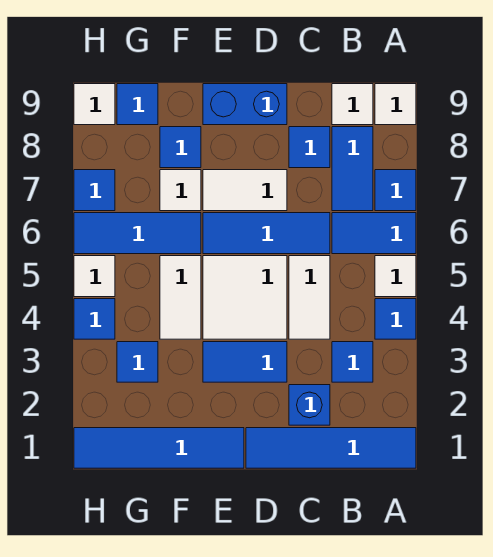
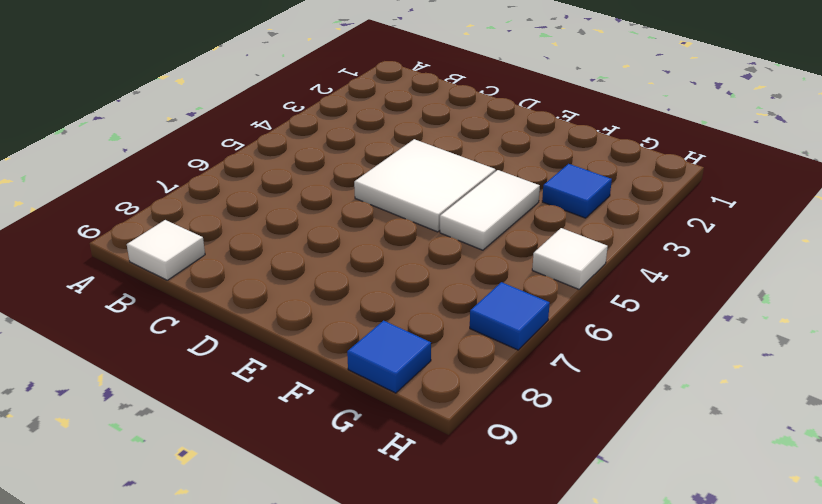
none -> blue 1x4 tile [246,428,416,468]
none -> blue 1x1 tile [375,299,416,339]
none -> white 1x1 tile [375,256,416,297]

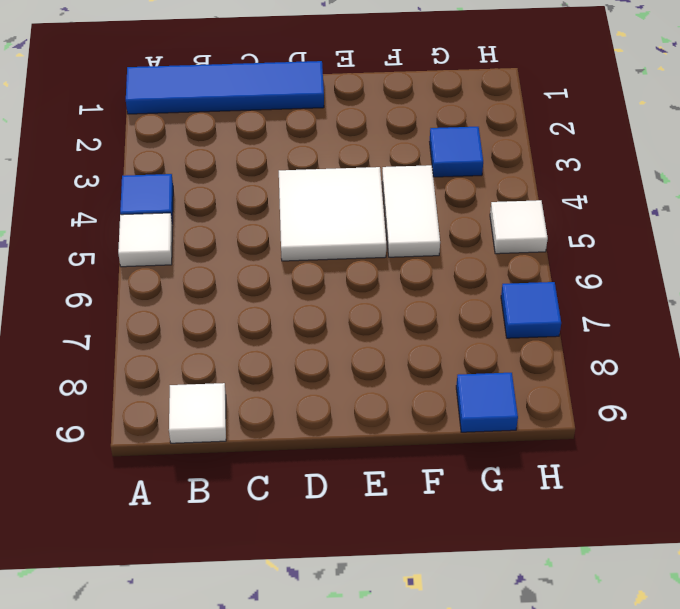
none -> blue 1x2 tile [332,213,416,254]
none -> blue 1x1 tile [375,170,416,211]
none -> white 1x1 tile [375,84,416,125]

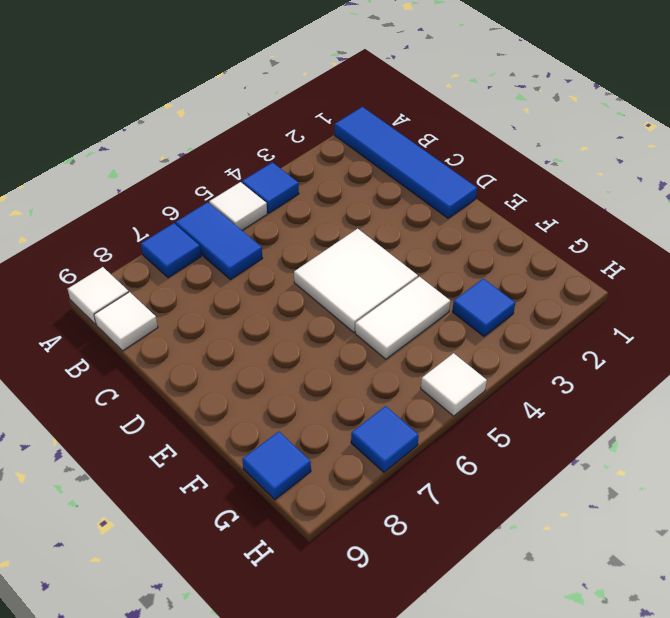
none -> blue 1x1 tile [332,342,373,382]
none -> blue 1x2 tile [332,127,373,211]
none -> blue 1x1 brick [289,385,330,425]

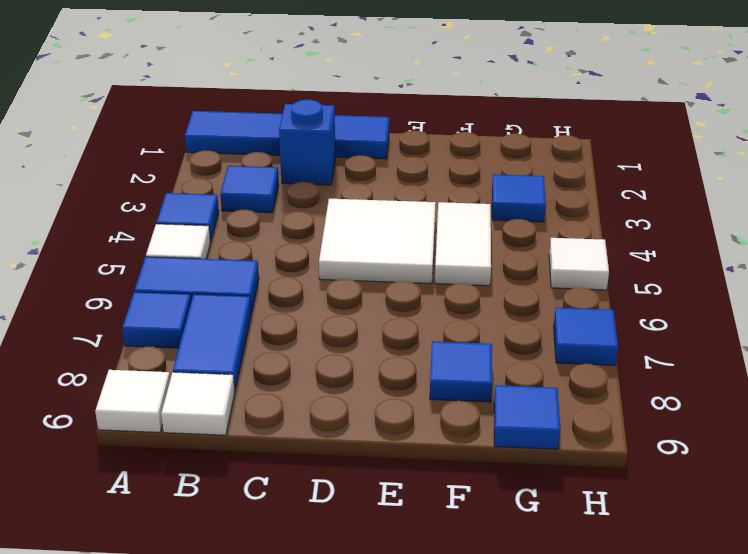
none -> white 1x2 tile [289,256,330,339]
none -> blue 1x3 tile [203,213,330,254]
none -> blue 1x1 tile [289,127,330,168]

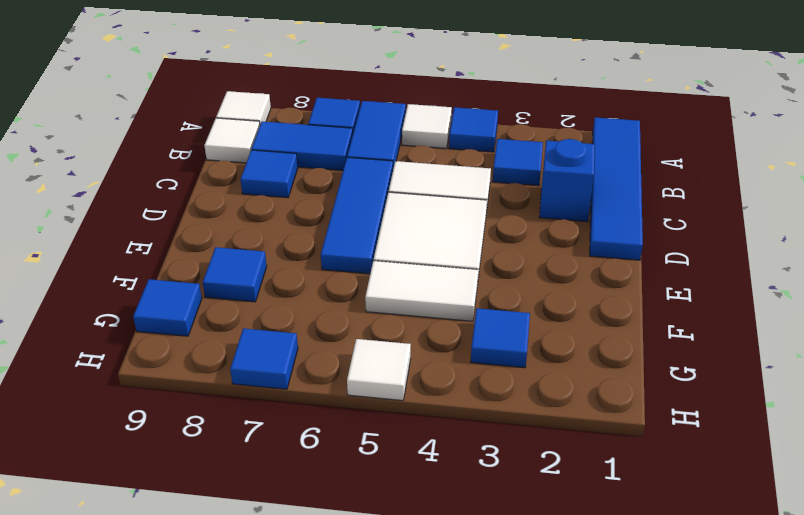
none -> blue 1x2 tile [203,342,287,382]
none -> white 1x2 tile [203,170,287,211]
none -> blue 1x2 brick [203,84,287,125]

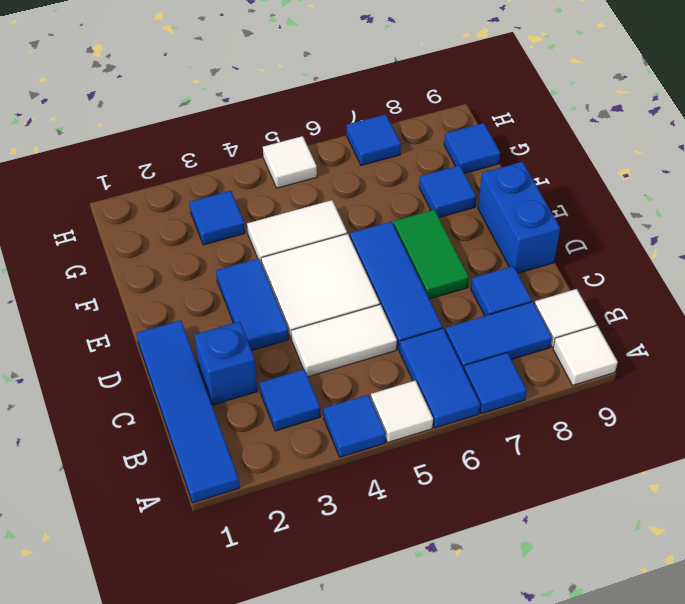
green 1x2 tile [393,210,469,299] -> white 1x2 tile [203,170,287,211]
none -> blue 1x4 tile [74,428,244,468]
none -> blue 1x3 tile [74,213,201,254]
none -> white 1x1 tile [160,170,201,211]

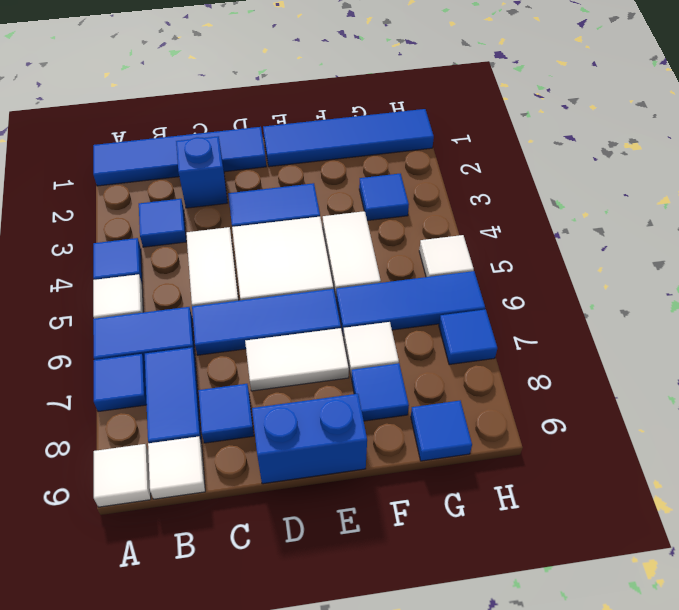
none -> blue 1x1 tile [74,299,115,339]
none -> white 1x1 tile [74,84,115,125]

